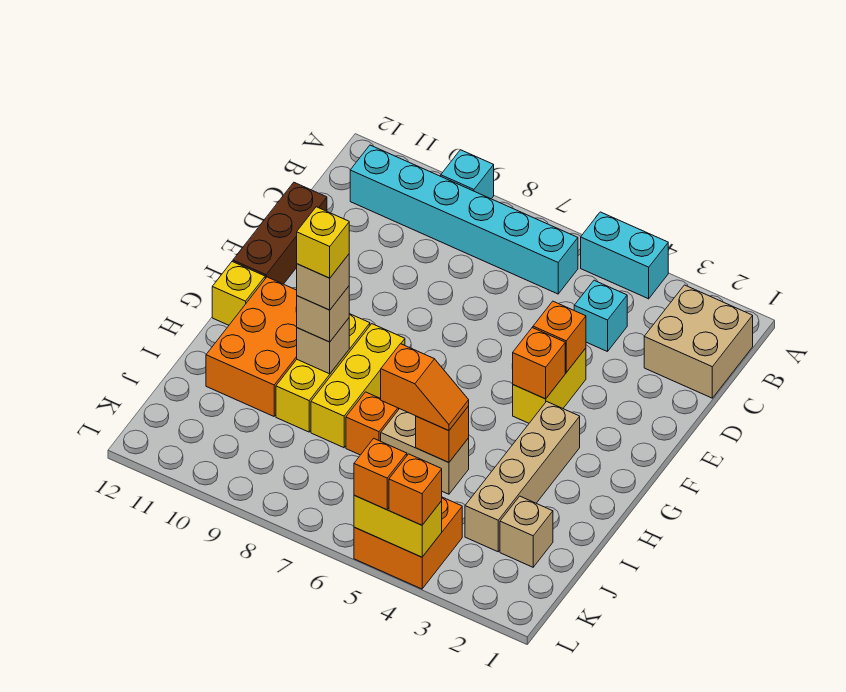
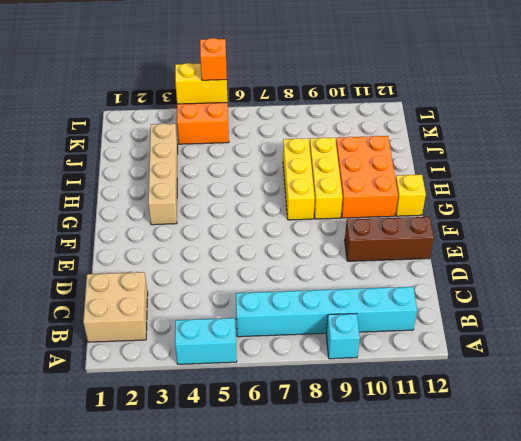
brown 1x3 brick [345,217,434,261] -> brown 1x3 brick turned to [233,183,327,284]
none -> cyan 1x1 brick [574,280,627,352]
none -> yellow 1x2 brick [513,348,586,423]
none -> tan 1x2 brick [381,409,469,494]

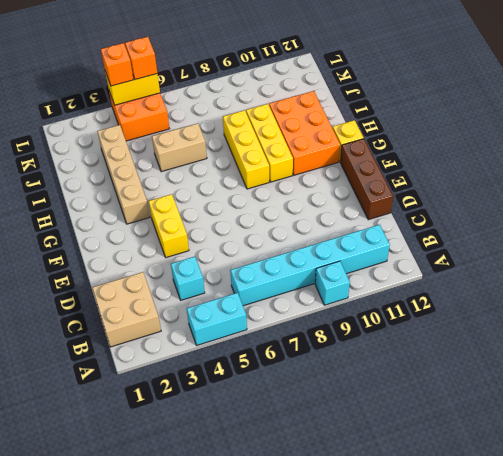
none -> orange 1x1 brick [346,392,399,455]
none -> tan 1x1 brick [500,496,553,567]
none -> orange 1x1 brick [533,301,586,372]

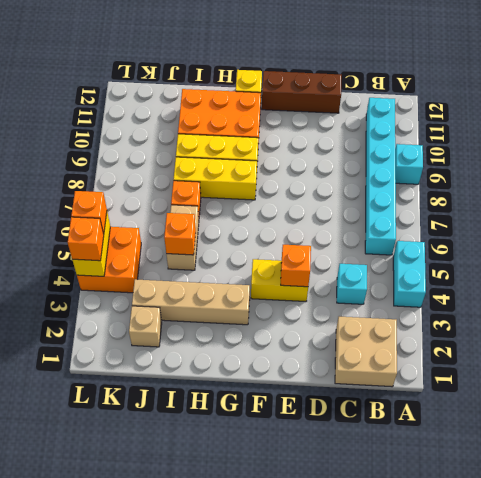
none -> orange 1x1 brick [513,328,565,399]
none -> tan 1x1 brick [297,318,349,374]
none -> tan 1x1 brick [297,286,349,342]

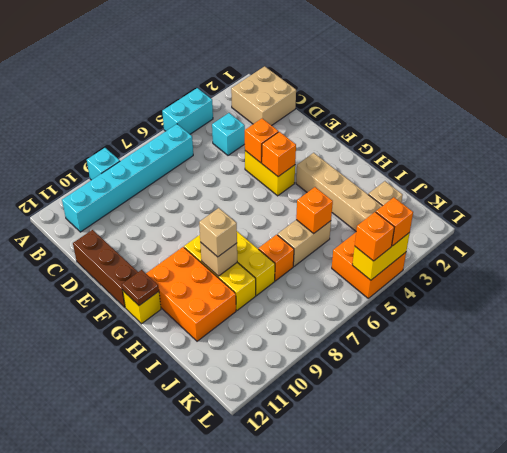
brown 1x1 plate [122,270,159,306] -> none
none -> orange 1x2 slope [381,344,469,431]
none -> tan 1x1 brick [297,254,349,310]
none -> yellow 1x1 brick [297,207,349,278]

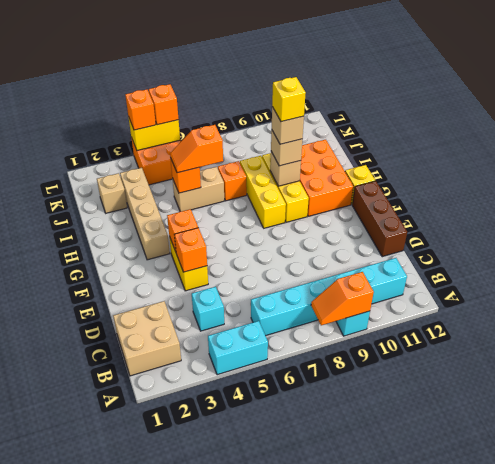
orange 1x2 slope [311,272,374,325] -> none

